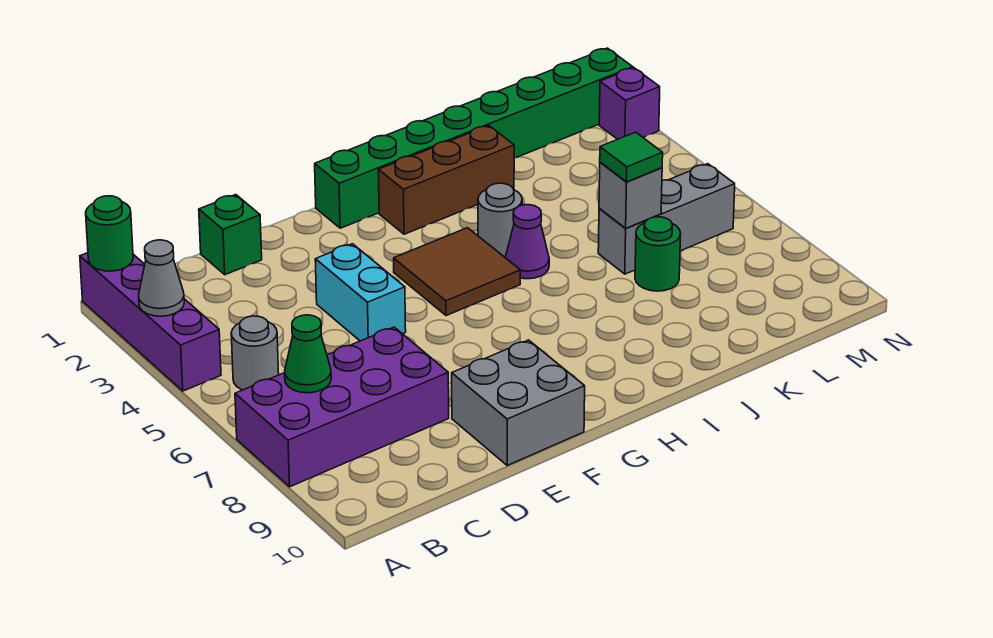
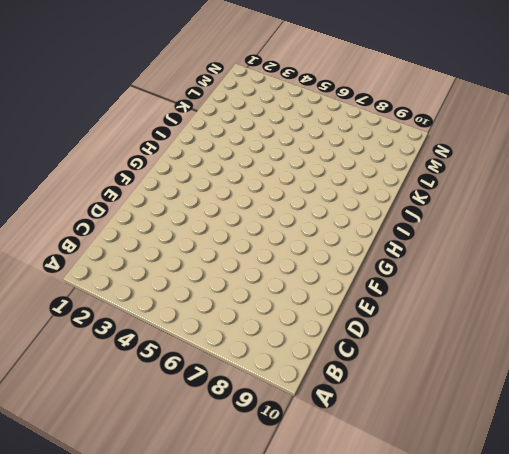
none -> purple 1x4 brick [80,253,221,391]
none -> purple 2x4 brick [235,327,449,487]
none -> grey 1x1 round brick [231,316,279,390]

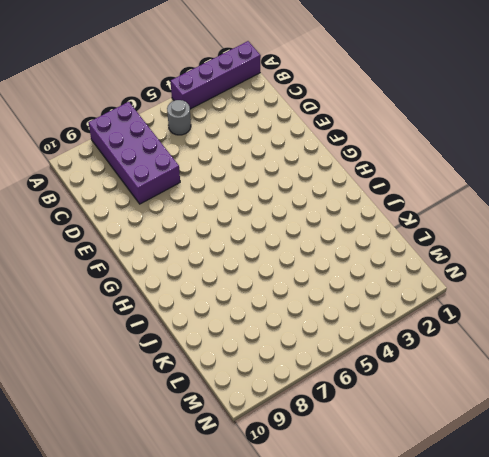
none -> green 1x1 brick [199,195,262,275]
none -> cyan 1x2 brick [315,244,406,341]
none -> grey 2x2 brick [452,340,585,465]

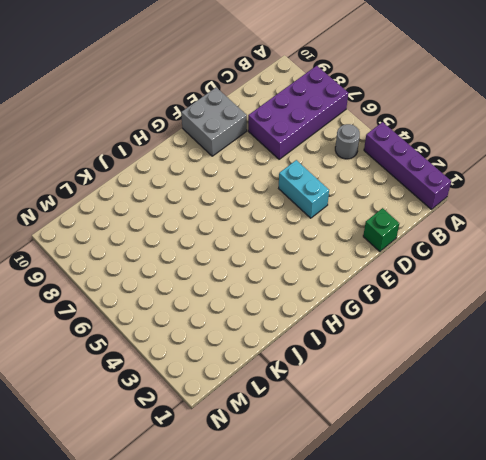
none -> green 1x8 brick [315,48,633,228]
none -> brown 2x2 tile [394,228,520,316]
none -> brown 1x3 brick [379,126,514,234]

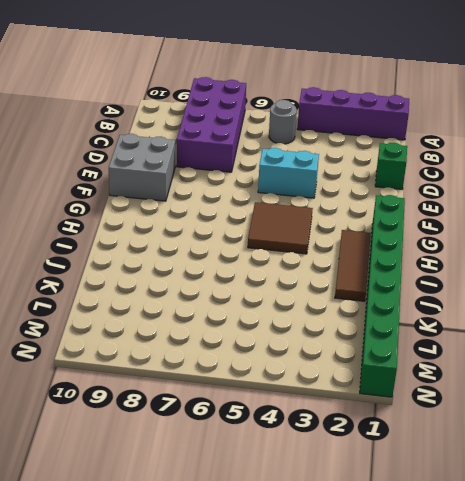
brown 1x3 tile [335,230,371,301] -> brown 1x3 brick [379,126,514,234]
none -> grey 1x1 round brick [478,183,522,257]
none -> purple 1x1 cone [505,205,549,279]
none -> grey 1x3 brick [598,164,735,274]

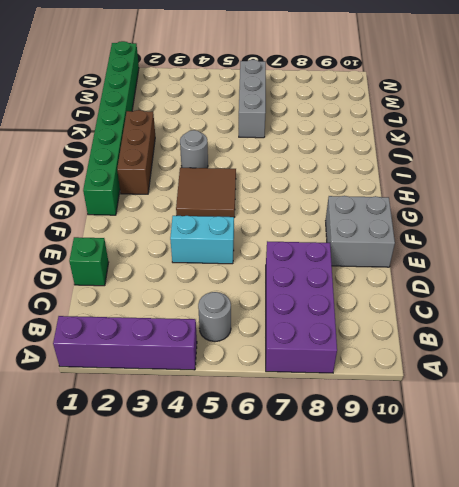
none -> purple 1x1 cone [505,205,549,279]
none -> green 1x1 round brick [635,217,681,291]
none -> purple 1x1 brick [599,68,660,139]

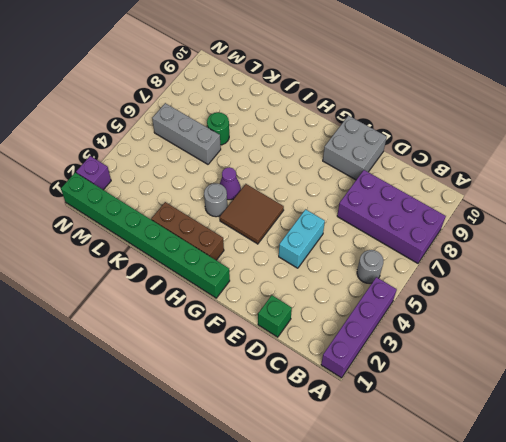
none -> green 1x1 round brick [86,196,133,271]
none -> grey 1x1 cone [139,240,184,316]
none -> green 1x1 cone [285,315,331,393]

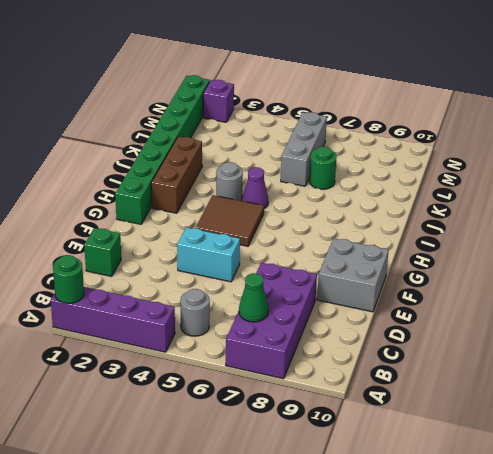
none -> grey 1x1 cone [139,240,184,316]
none -> grey 1x1 brick [599,162,662,228]
none -> green 1x1 tile [600,132,663,182]

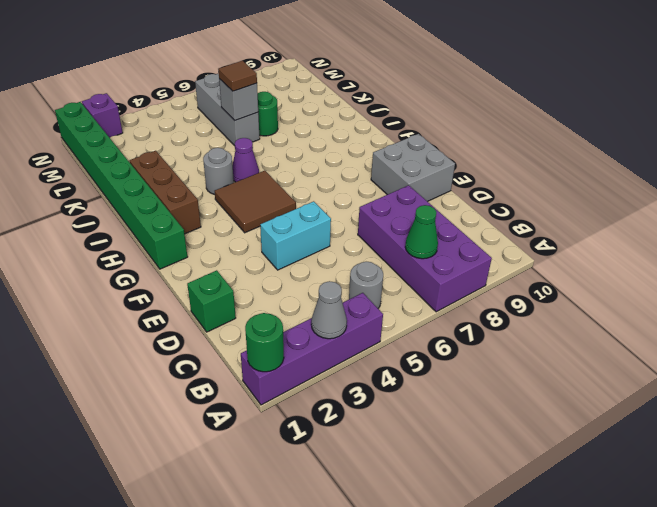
brown 1x1 tile [218,61,257,91] -> green 1x1 tile [600,132,663,182]

